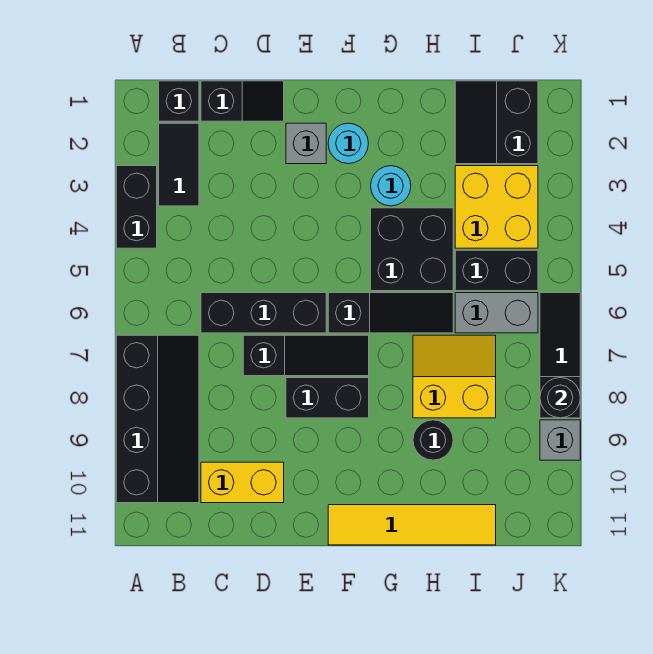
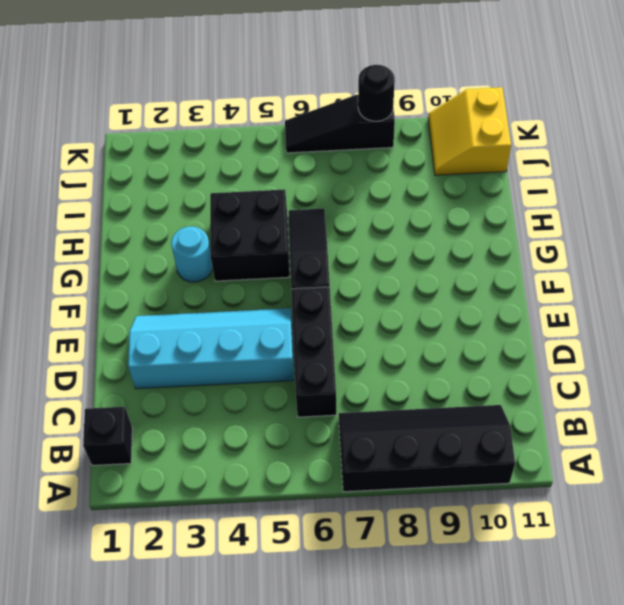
cyan 2x4 slope [128,308,294,389] -> grey 1x1 brick [286,123,326,164]
yellow 2x2 slope [428,87,511,175] -> yellow 2x2 slope moved to [413,335,496,418]
none -> black 1x2 brick [116,166,157,248]
none -> black 1x2 tile [159,123,199,206]
none -> black 1x2 slope [201,81,284,121]

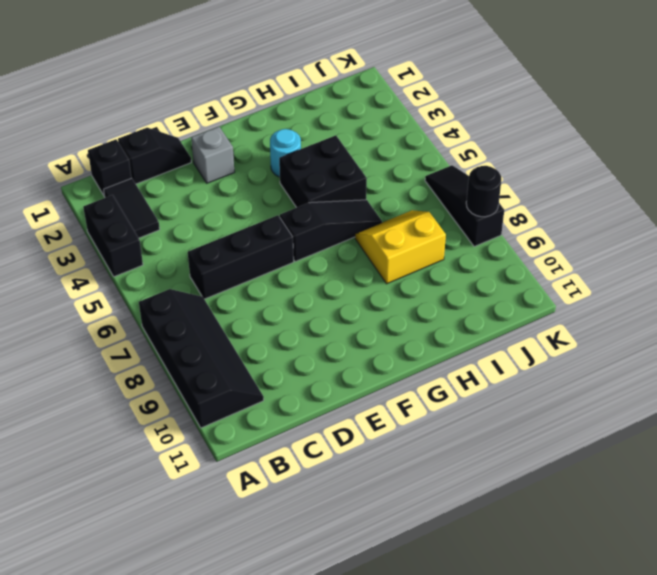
none -> yellow 1x2 brick [201,462,284,503]
none -> black 1x3 slope [243,335,369,376]
none -> black 1x2 brick [286,378,369,418]

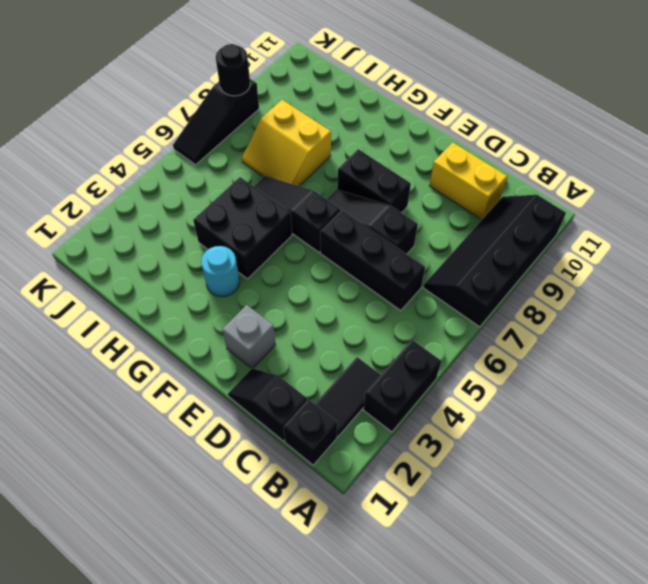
none -> cyan 1x1 round brick [328,123,368,164]
none -> yellow 1x4 tile [328,505,496,545]
none -> black 1x1 round brick [413,420,453,460]

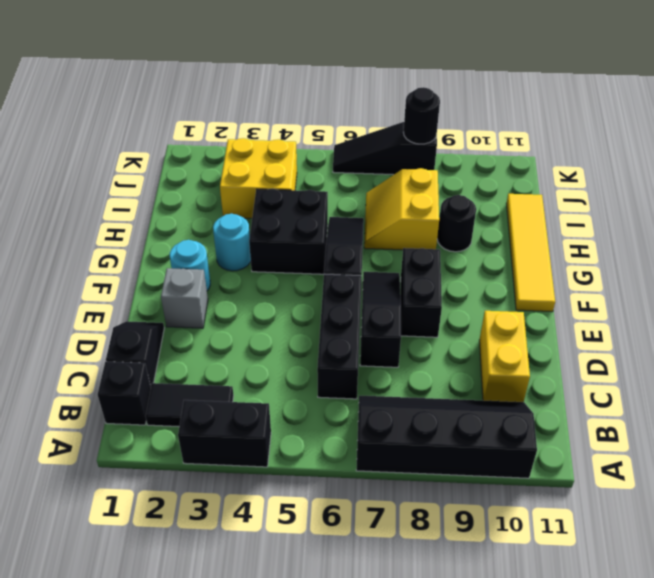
none -> black 2x2 slope [455,81,538,164]
none -> black 1x2 brick [455,250,538,291]
none -> grey 1x2 brick [455,293,538,333]

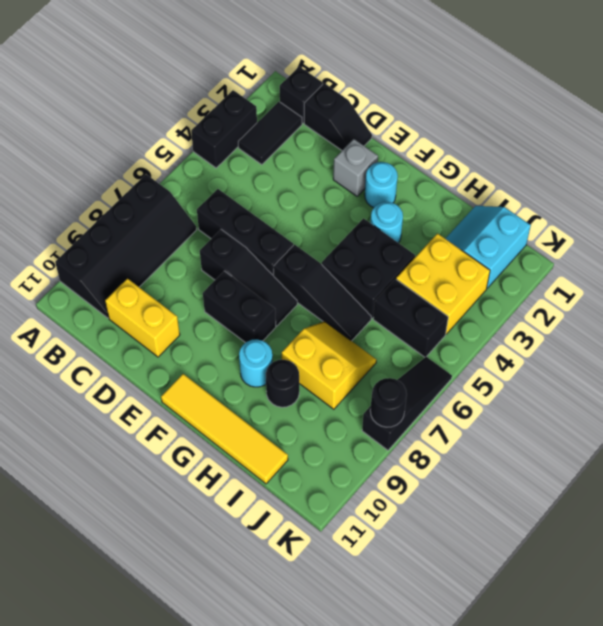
cyan 1x1 round brick [239,339,273,387] -> none
cyan 2x2 slope [445,206,531,288] -> black 2x2 slope [455,81,538,164]
none -> grey 1x2 brick [455,293,538,333]
none -> grey 1x1 brick [540,420,580,460]

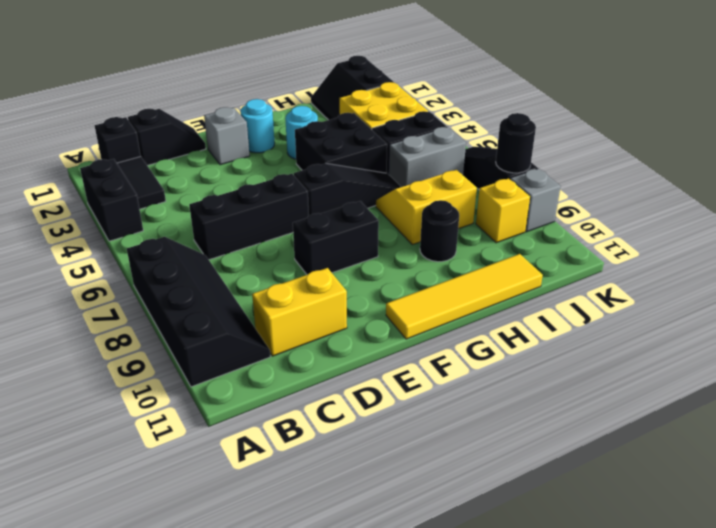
yellow 1x1 brick [476,178,530,243] -> none
none -> black 1x3 slope [243,335,369,376]

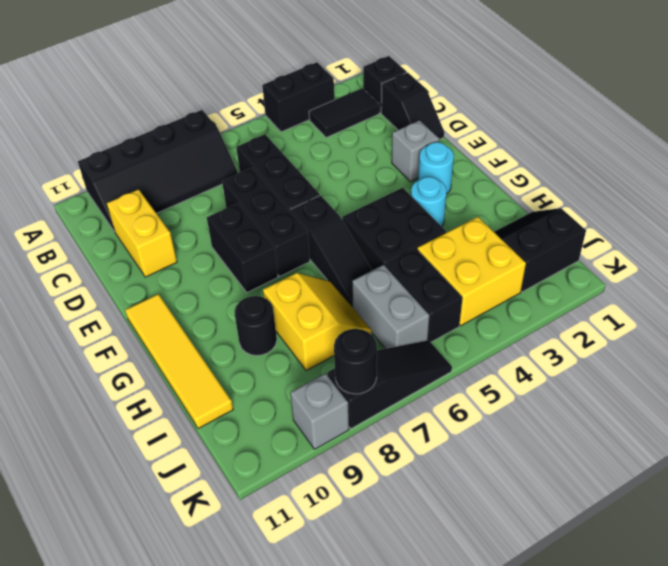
black 1x3 brick [222,168,310,277] -> black 1x3 slope [243,335,369,376]

